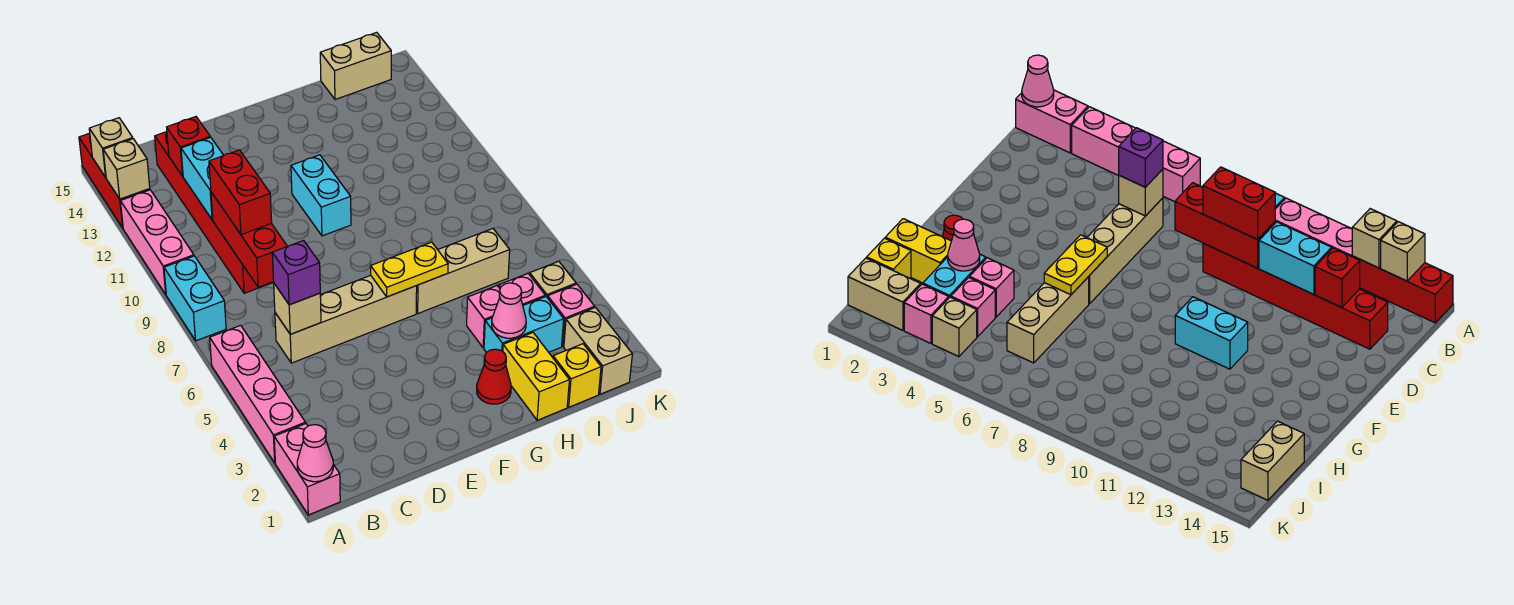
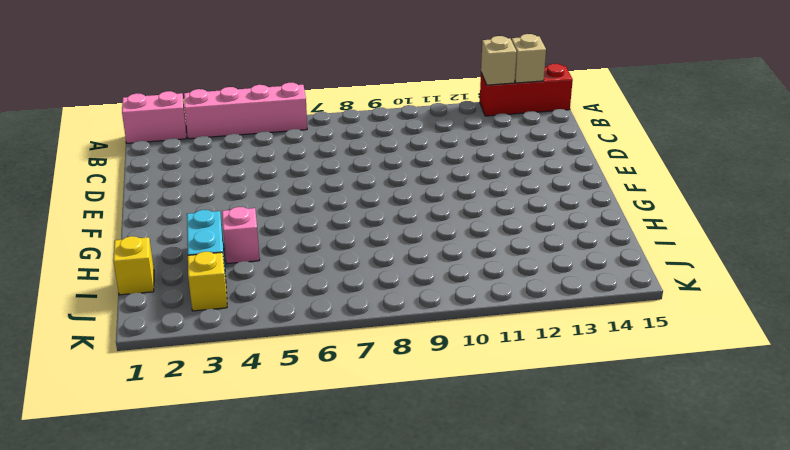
yellow 1x1 brick [188,252,227,311] -> pink 1x1 brick [548,284,595,346]
none -> cyan 1x2 brick [164,256,226,341]
none -> pink 1x3 brick [121,190,194,294]
none -> tan 1x4 brick [275,275,417,363]
none -> red 1x6 brick [155,132,273,293]

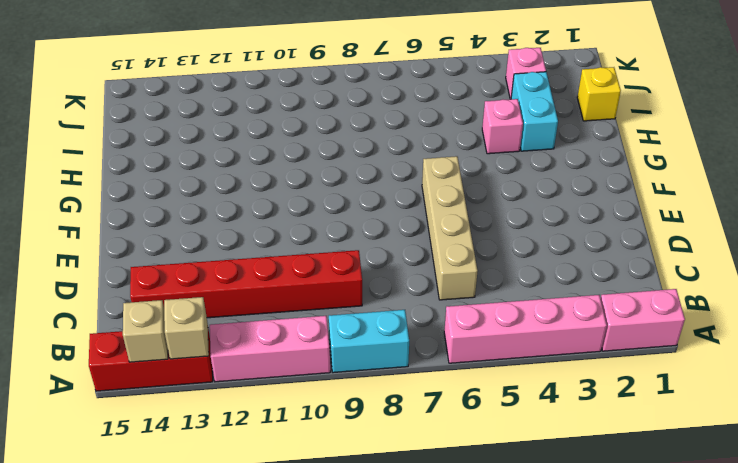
none -> cyan 1x2 brick [291,155,351,236]
none -> red 1x1 cone [477,349,511,404]
none -> tan 1x3 brick [416,229,510,313]
none -> yellow 1x2 brick [503,333,569,420]

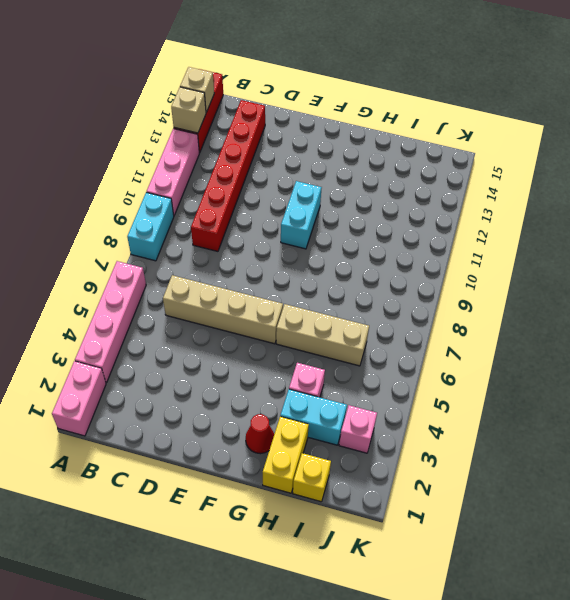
none -> pink 1x1 brick [499,274,545,305]
none -> tan 1x2 brick [320,32,391,100]
none -> tan 1x2 brick [564,307,632,394]
none -> tan 1x1 brick [530,261,576,298]

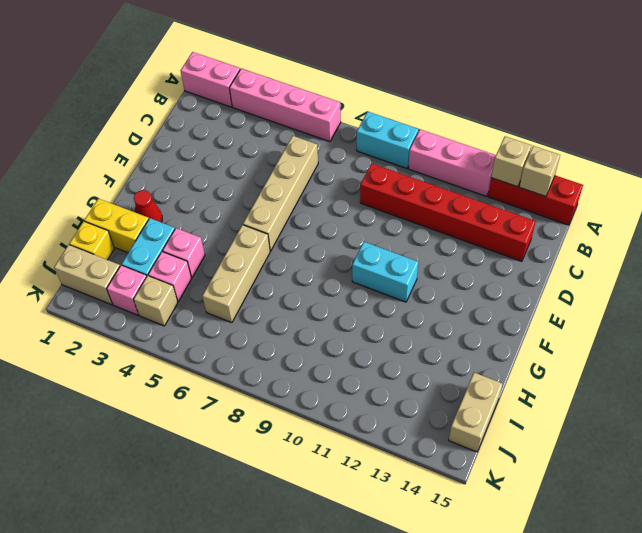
none -> pink 1x1 cone [297,425,333,482]
none -> tan 1x1 brick [274,284,321,334]
none -> red 1x3 brick [211,192,287,287]
none -> cyan 1x2 brick [181,137,224,220]

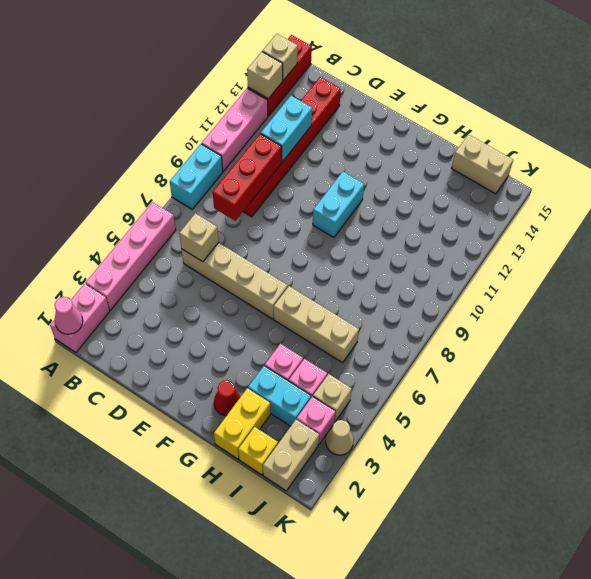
tan 1x1 cone [326,420,354,455] -> none
none -> red 1x1 brick [167,117,210,176]
none -> yellow 1x2 plate [371,242,448,297]
none -> pink 1x1 cone [492,283,526,338]
none -> purple 1x1 brick [272,241,320,305]

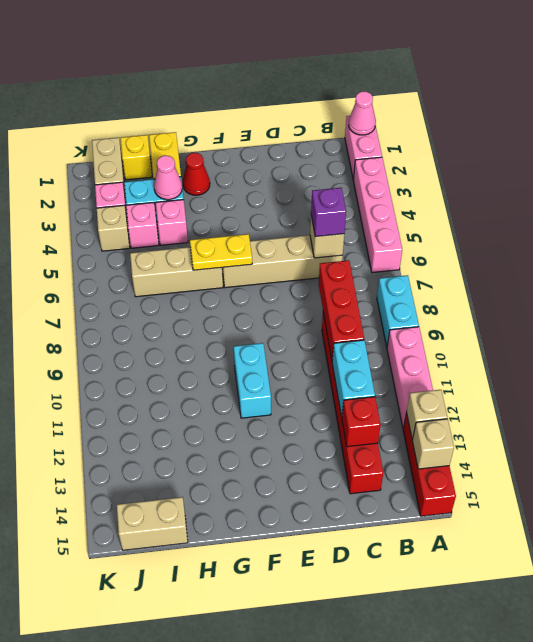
none -> red 1x2 brick [209,150,272,235]

